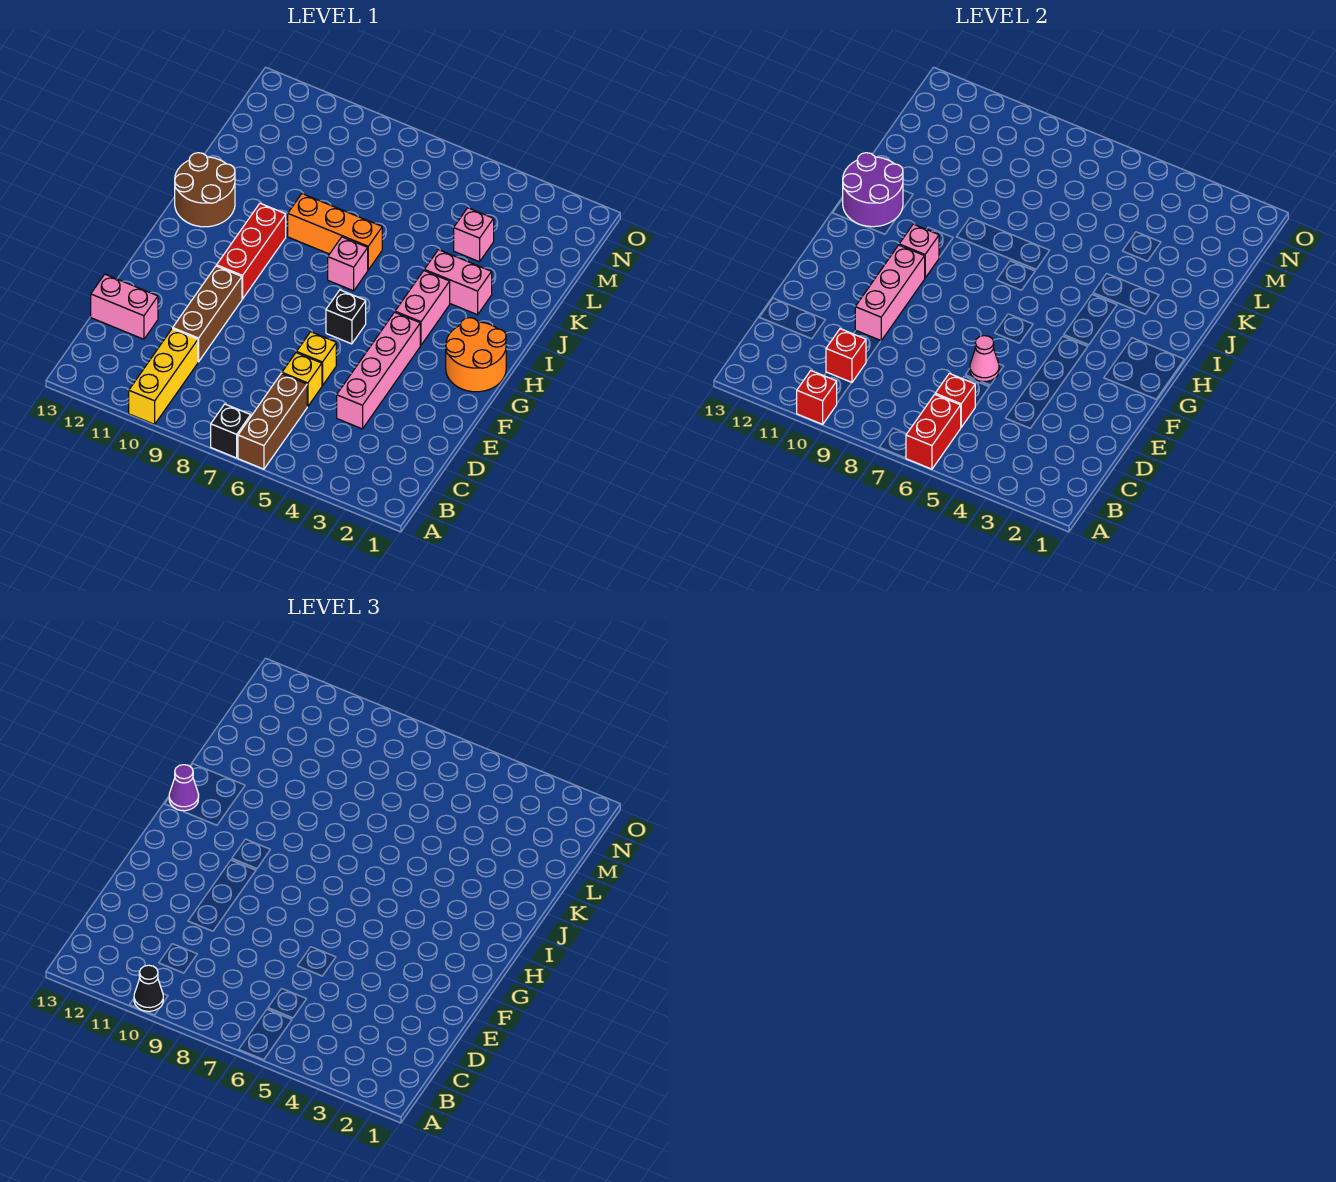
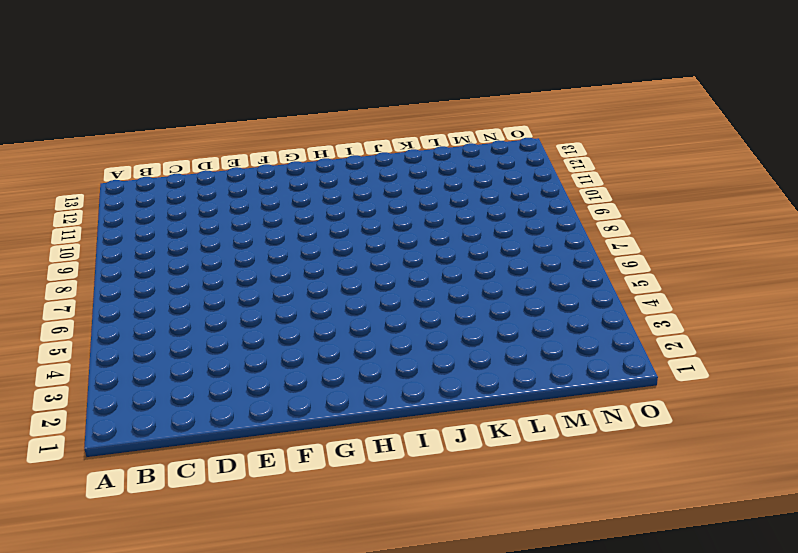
none -> brown 1x3 brick [238,373,307,469]
none -> black 1x1 brick [211,404,251,458]
none -> yellow 1x3 brick [129,329,198,424]

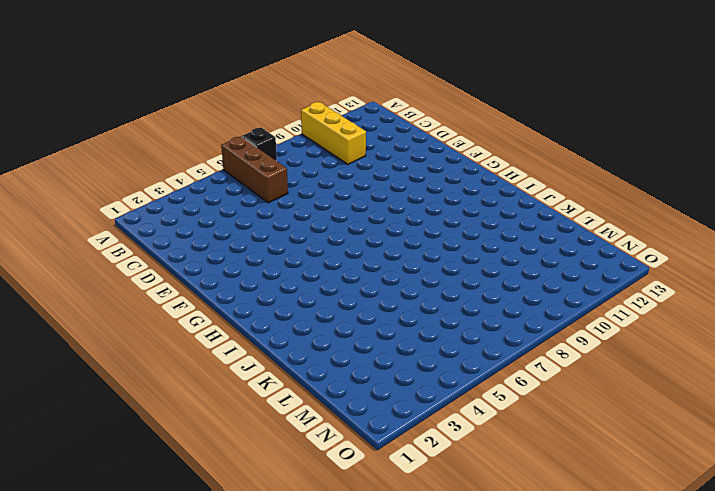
none -> pink 1x4 brick [337,312,420,429]
none -> yellow 1x1 brick [282,353,322,407]
none -> brown 1x3 brick [173,266,242,362]

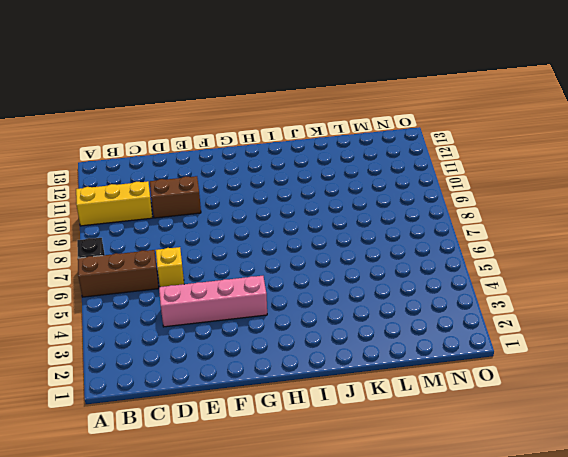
brown 1x2 brick [150,176,201,218] -> brown 1x3 brick [173,266,242,362]
none -> pink 1x2 brick [91,274,158,339]
none -> yellow 1x1 brick [297,332,336,386]
none -> orange 2x2 round brick [446,318,506,392]

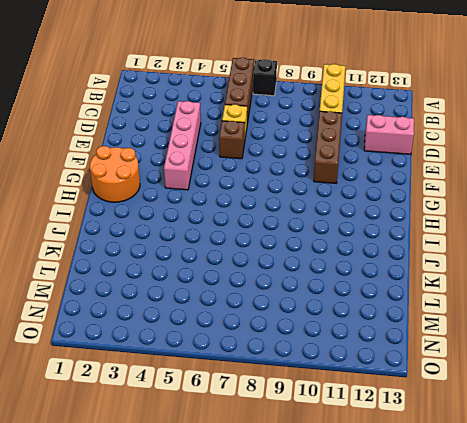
brown 1x1 brick [219,121,245,159] -> yellow 1x1 brick [297,332,336,386]
none -> black 1x1 brick [326,290,366,344]
none -> red 1x3 brick [217,203,286,299]
none -> pink 1x2 brick [395,271,450,345]

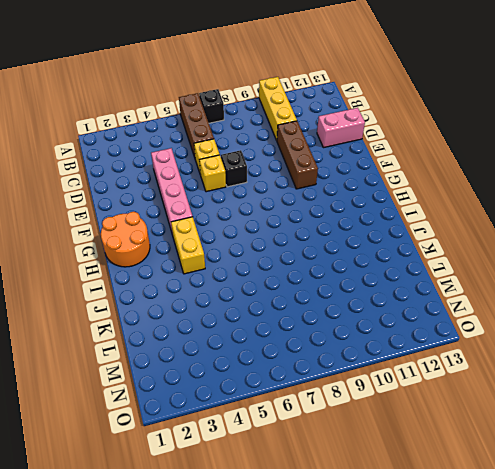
black 1x1 brick [221,150,247,187] -> black 1x1 brick moved to [326,290,366,344]
yellow 1x2 brick [171,217,205,274] -> pink 1x2 brick [395,271,450,345]
none -> red 1x3 brick [217,203,286,299]
none -> pink 1x1 brick [328,237,368,291]
none -> brown 2x2 round brick [175,153,235,227]

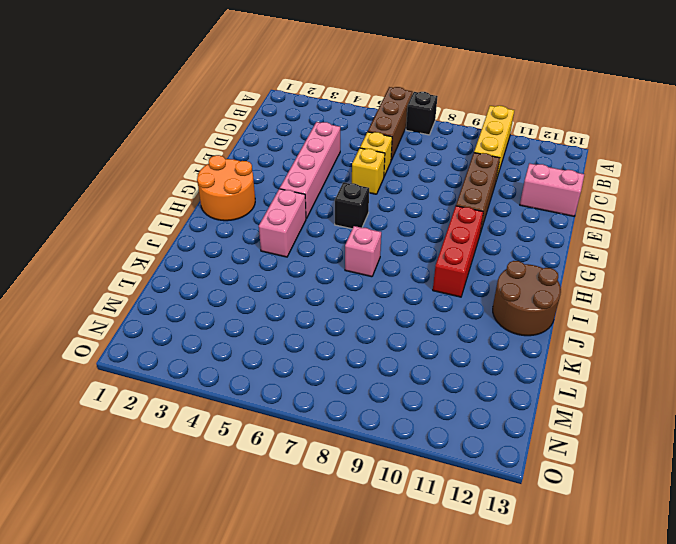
none -> pink 1x2 brick [424,250,492,315]
none -> orange 1x3 brick [288,194,382,270]
none -> pink 1x1 brick [454,208,494,262]

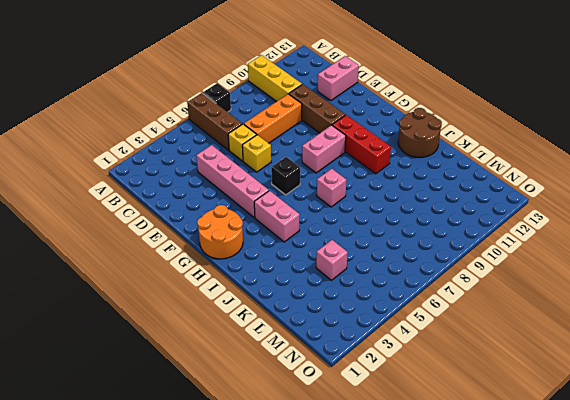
orange 1x3 brick [244,94,302,143] -> orange 1x3 brick moved to [288,194,382,270]
pink 1x2 brick [302,125,346,173] -> pink 1x2 brick moved to [424,250,492,315]
none -> red 1x2 brick [906,395,961,469]
none -> red 1x1 brick [797,371,837,424]
none -> red 1x1 brick [935,373,975,427]

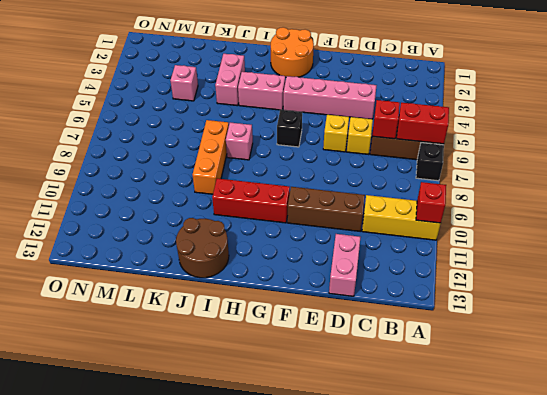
none -> red 1x1 brick [826,329,866,383]
none -> pink 1x1 cone [970,336,999,382]
none -> pink 1x3 brick [855,245,925,341]

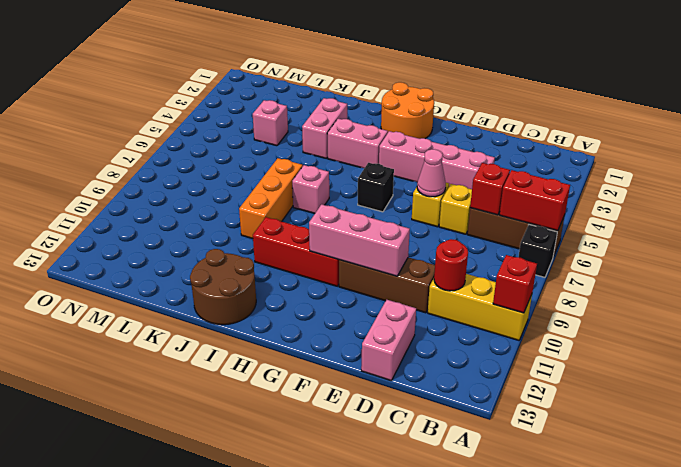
red 1x1 round brick [434,239,468,291] -> red 1x1 brick [826,329,866,383]
none -> pink 1x1 brick [899,224,939,278]
none -> purple 2x2 round brick [843,153,903,227]
none -> black 1x1 cone [134,965,163,1012]

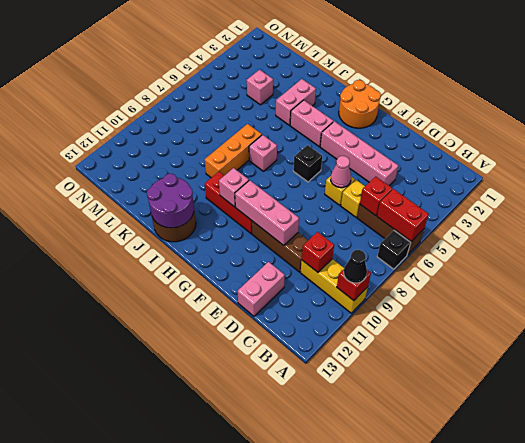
none -> purple 1x1 cone [169,765,199,811]

